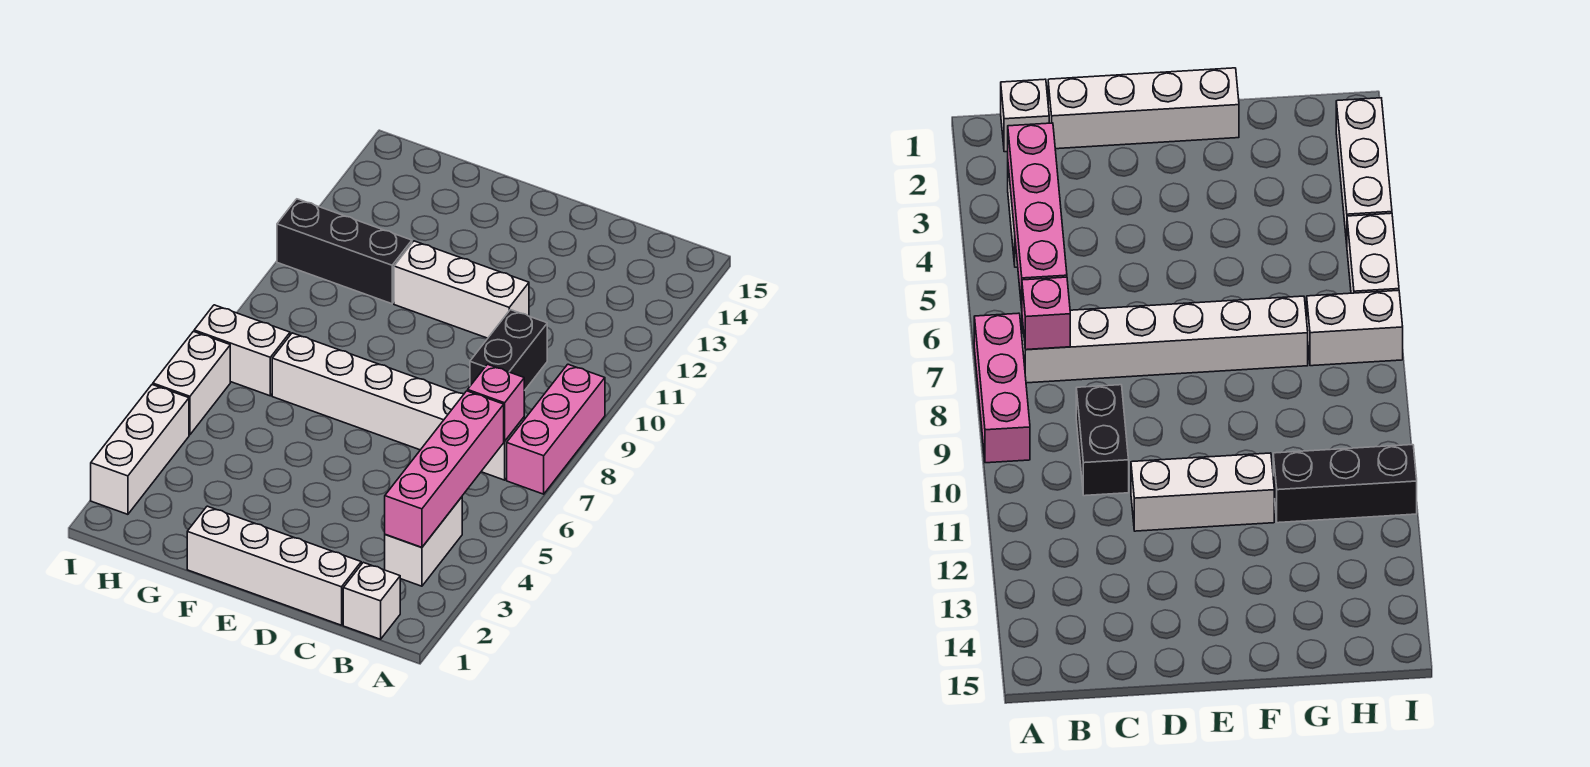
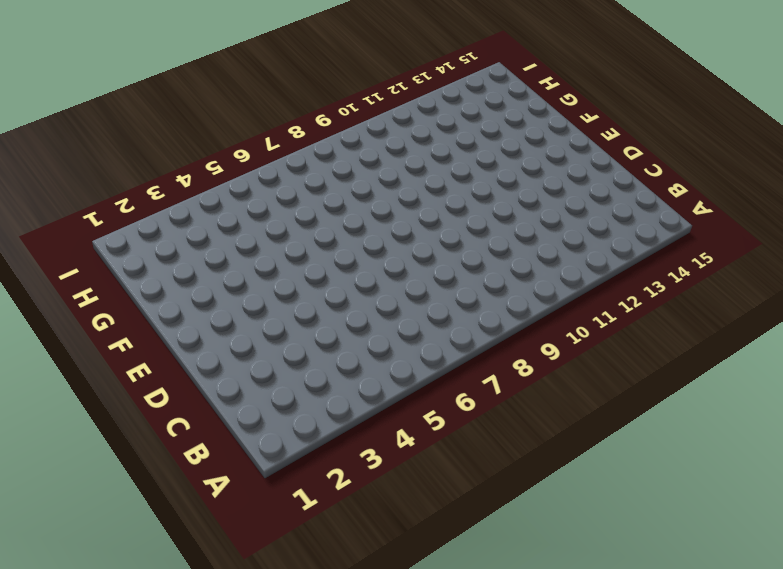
none -> pink 1x3 brick [507,364,605,494]
none -> white 1x1 brick [343,562,400,639]
none -> white 1x2 brick [385,497,462,586]

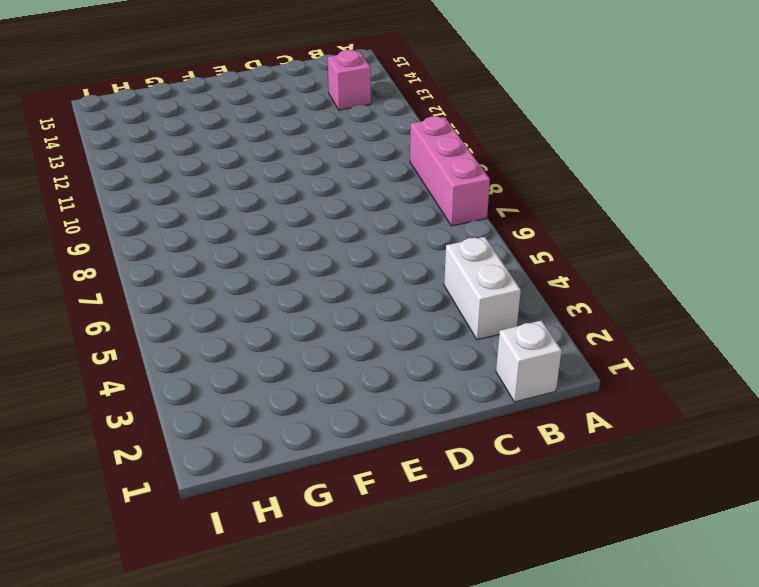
pink 1x1 brick [328,50,371,110] -> pink 1x1 brick moved to [468,364,524,441]
none -> white 1x6 brick [272,333,524,480]
none -> white 1x4 brick [187,506,361,625]
none -> black 1x2 brick [470,310,547,391]

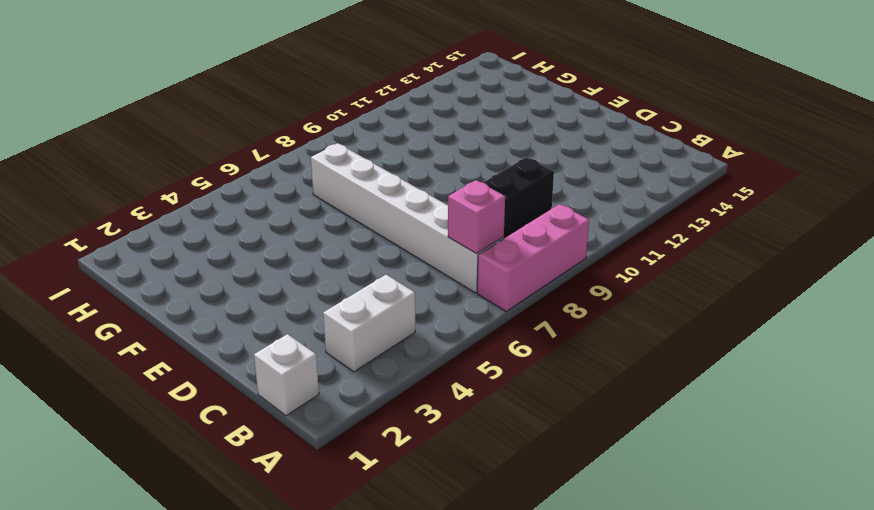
none -> white 1x4 brick [187,506,361,625]
none -> white 1x3 brick [394,241,529,338]
none -> black 1x3 brick [277,199,412,304]

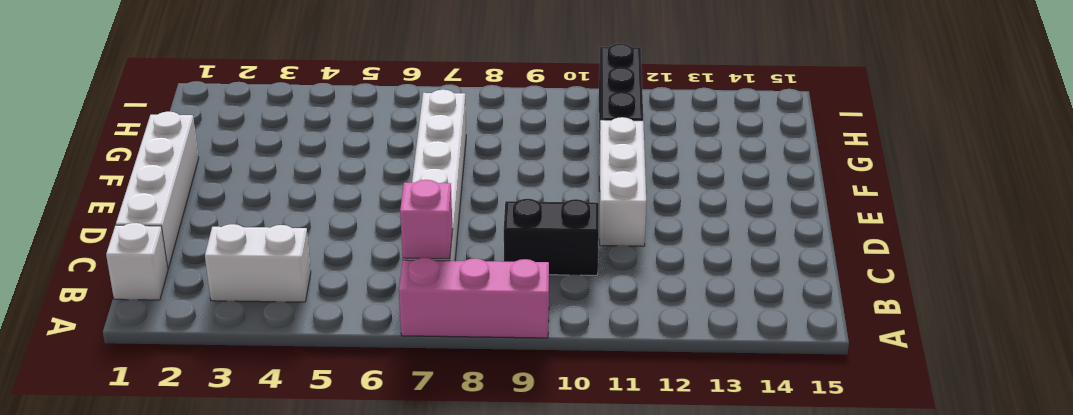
none -> white 1x2 brick [194,305,290,396]
none -> white 1x3 brick [91,385,189,514]
none -> white 1x2 brick [153,331,230,435]

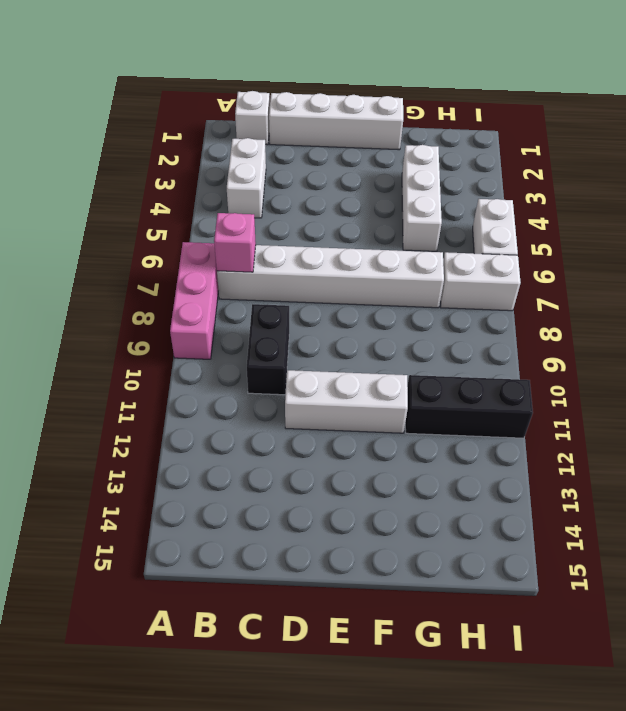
white 1x3 brick [402,145,442,251] -> white 1x3 brick moved to [91,385,189,514]
none -> pink 1x4 brick [385,391,504,547]

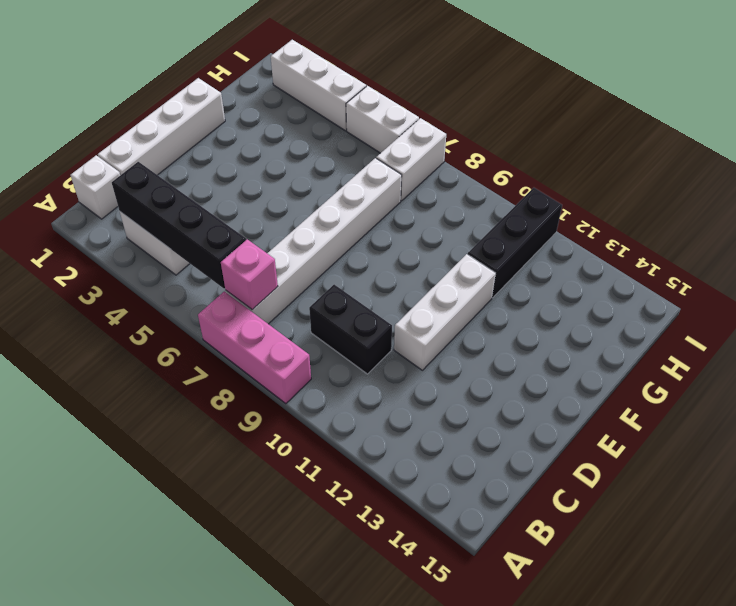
black 1x4 brick [112,162,246,288] -> pink 1x4 brick [385,391,504,547]

